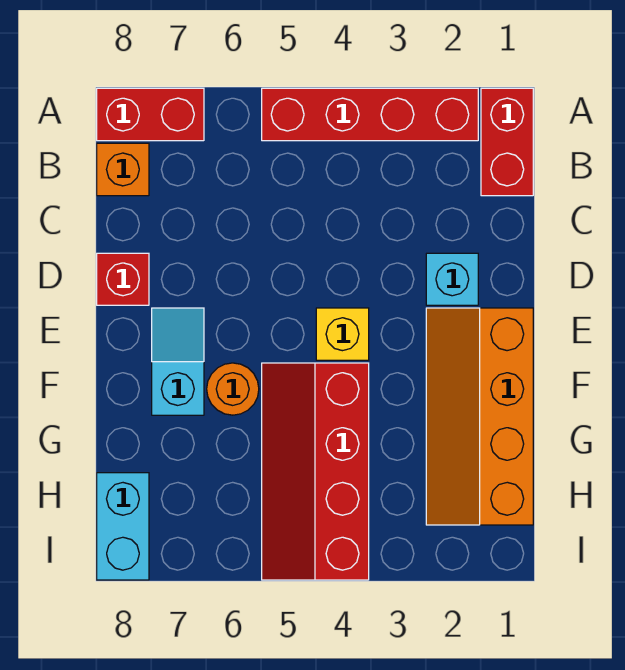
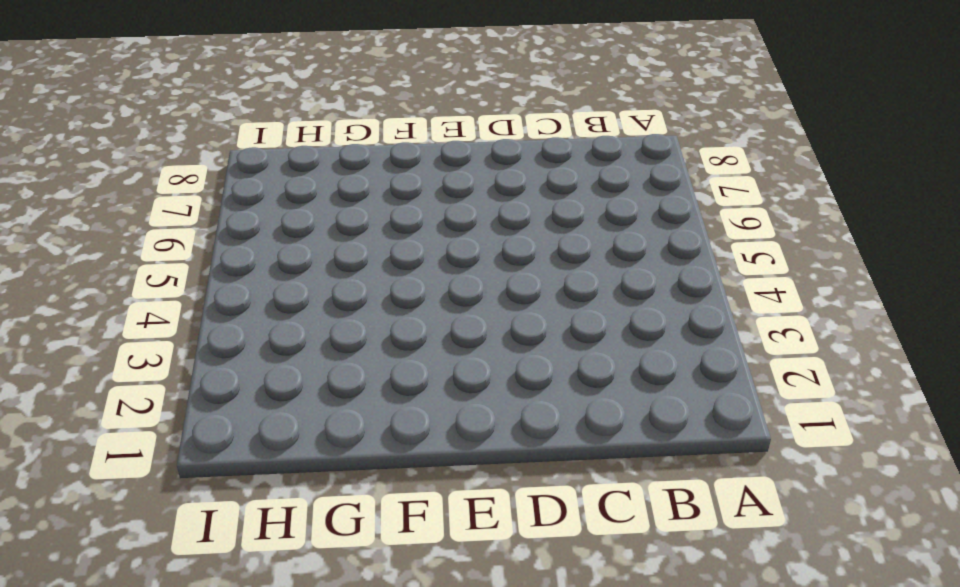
none -> red 1x2 brick [481,88,533,196]
none -> red 1x4 brick [262,88,478,141]
none -> red 1x2 brick [97,88,204,141]

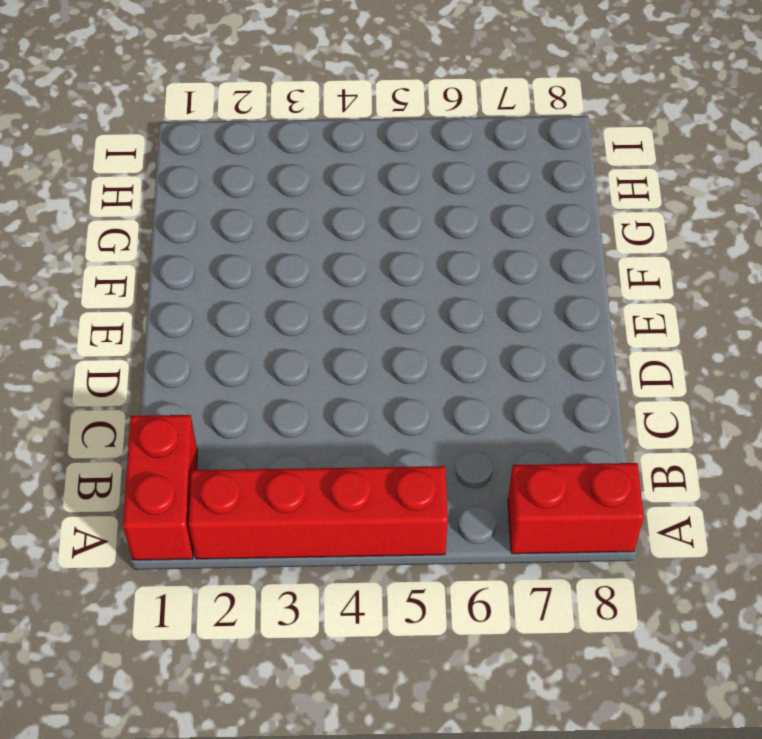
none -> orange 1x1 brick [97,143,149,196]
none -> cyan 1x1 brick [426,253,478,305]
none -> red 1x1 brick [97,253,149,305]

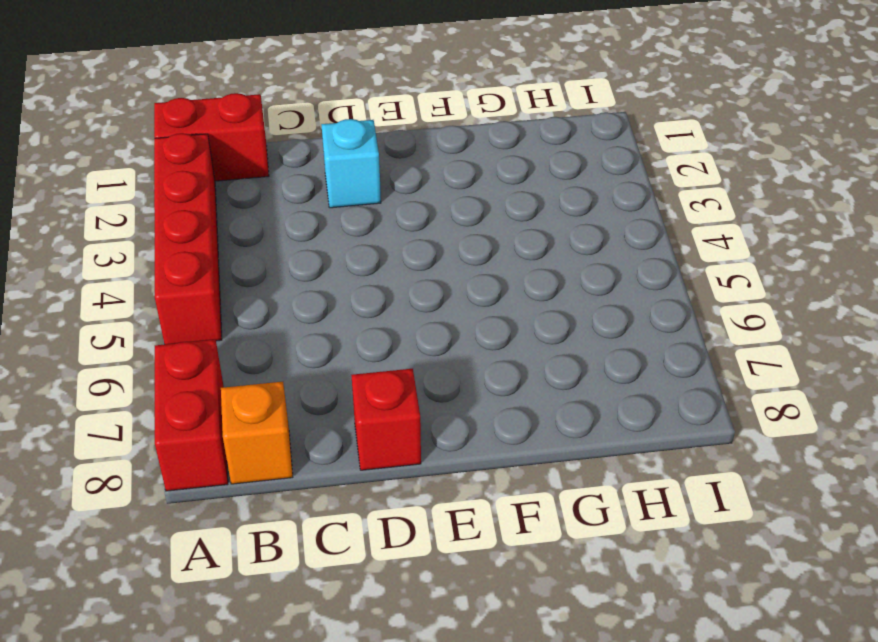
none -> orange 2x4 slope [426,308,533,525]
none -> yellow 1x1 brick [316,308,369,360]
none -> cyan 1x2 slope [152,308,204,415]

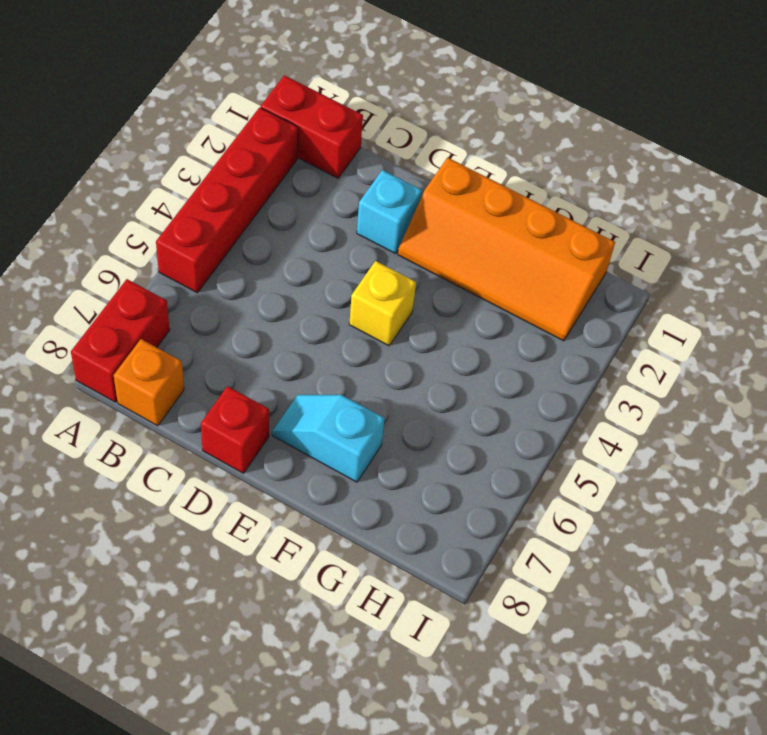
none -> red 2x4 slope [262,363,369,580]
none -> orange 1x1 round brick [207,363,259,415]
none -> cyan 1x2 brick [97,473,149,580]

